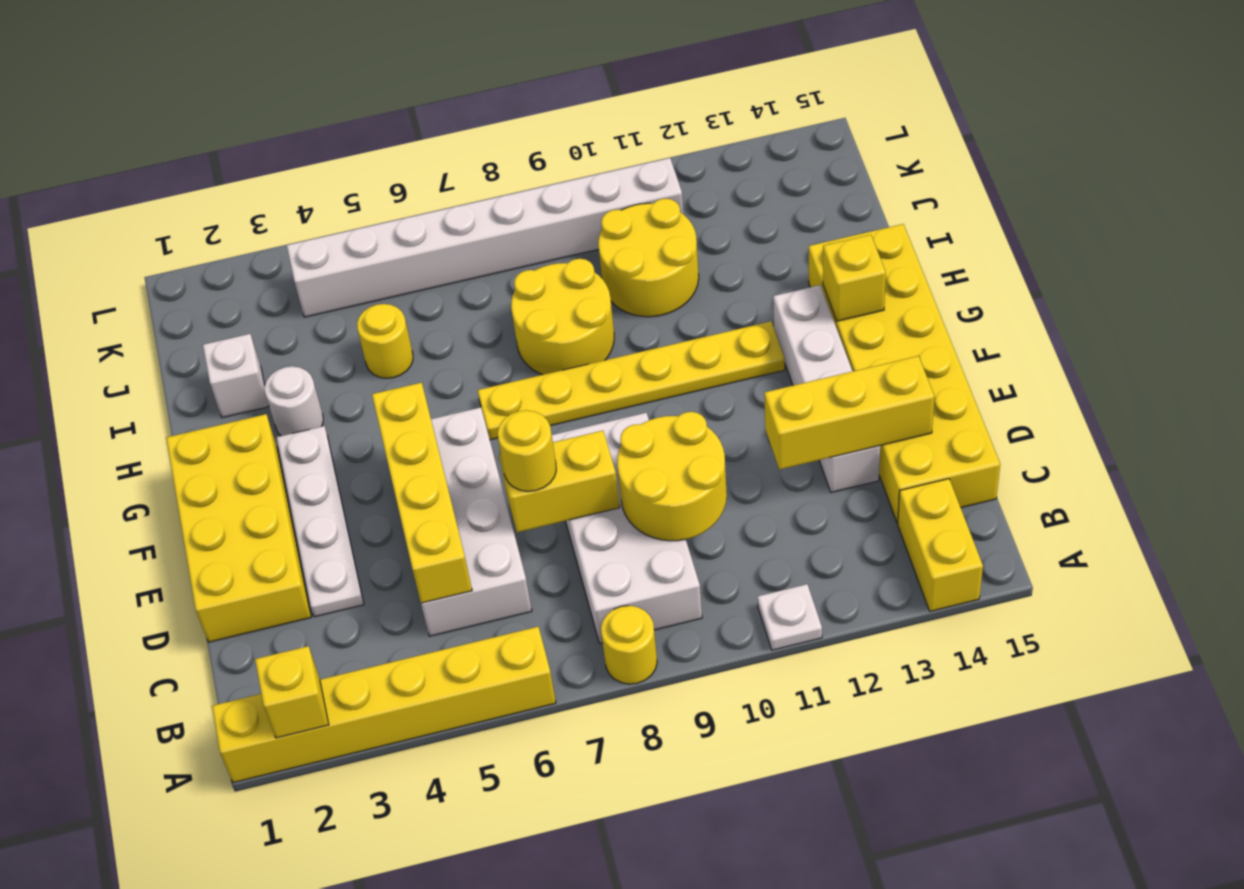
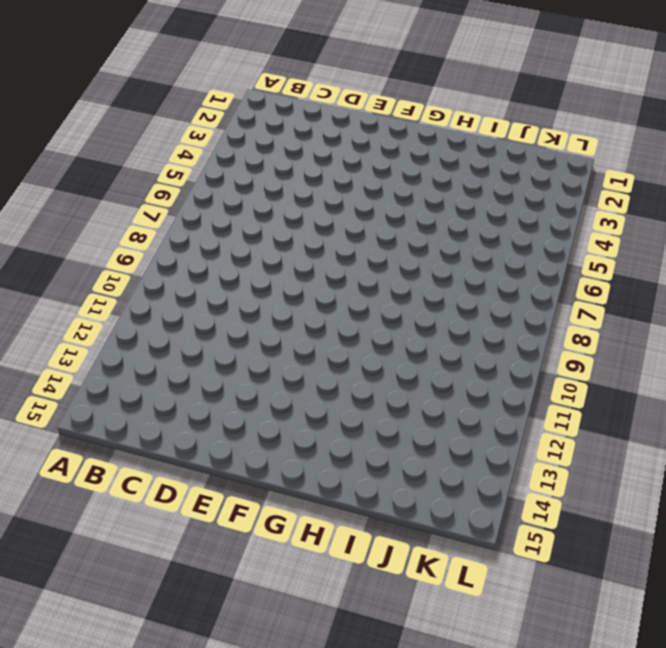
none -> yellow 1x6 brick [212,627,556,783]
none -> yellow 1x1 round brick [601,606,657,684]
none -> white 1x1 plate [757,584,822,650]

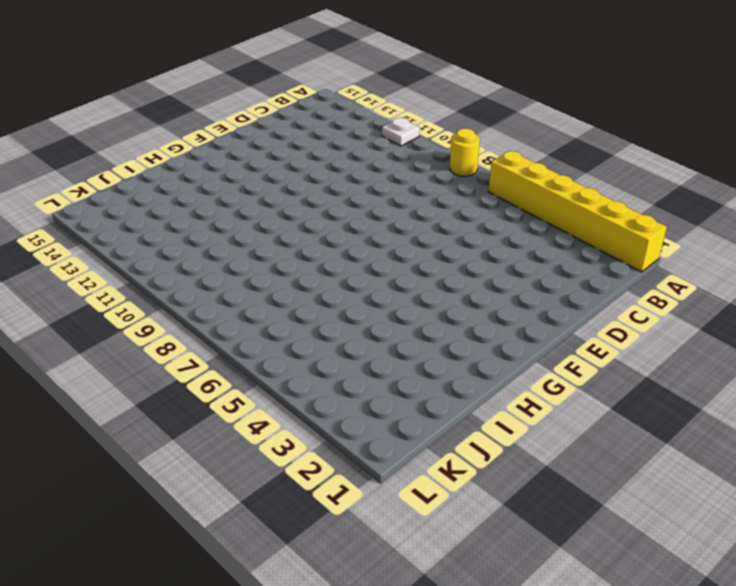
none -> yellow 1x2 brick [898,479,983,611]
none -> white 2x4 brick [552,413,702,643]
none -> white 2x4 brick [421,407,532,636]

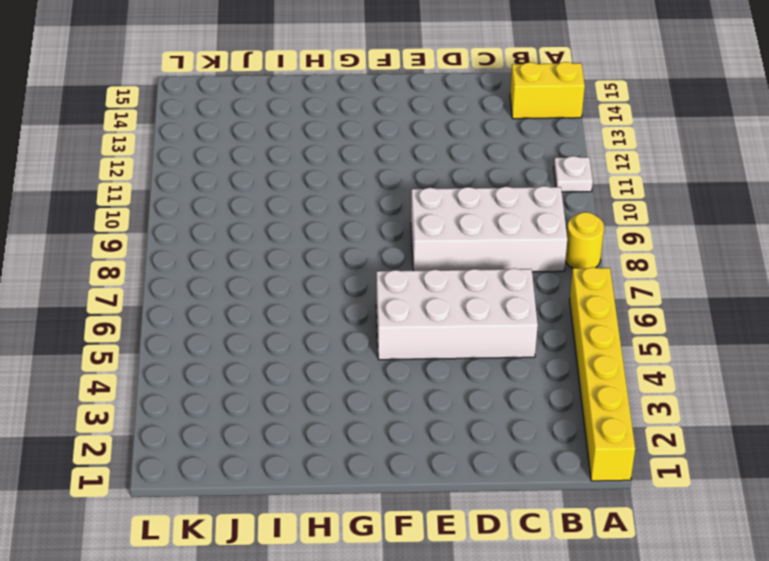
none -> yellow 2x6 brick [809,224,1000,523]
none -> yellow 2x4 brick [166,414,311,642]
none -> white 1x4 plate [277,426,364,617]

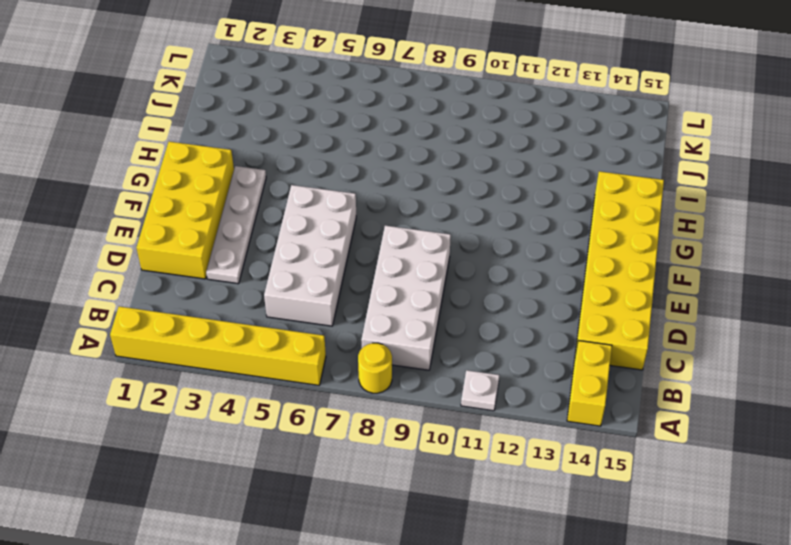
none -> white 1x4 brick [773,285,880,492]
none -> yellow 1x6 plate [478,321,785,440]
none -> white 1x1 round brick [265,366,323,436]

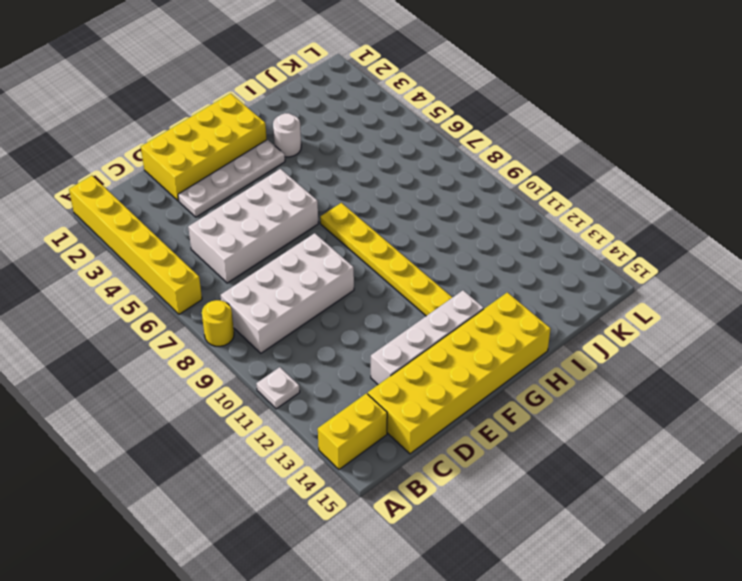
none -> yellow 2x2 round brick [511,259,614,375]
none -> white 1x1 brick [203,334,269,418]
none -> yellow 1x1 round brick [357,304,413,378]

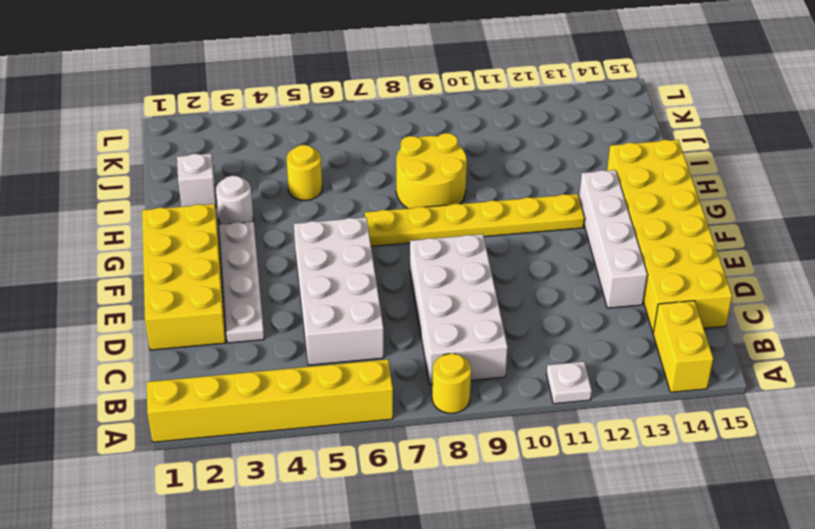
none -> yellow 2x2 round brick [598,199,699,317]
none -> white 1x8 brick [287,158,683,317]
none -> yellow 1x1 brick [255,646,329,738]

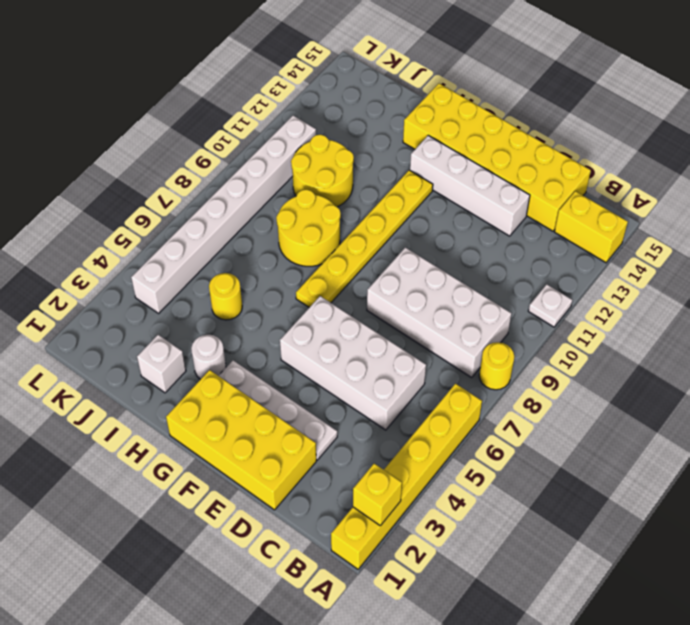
none -> yellow 1x4 brick [372,383,472,603]
none -> yellow 2x2 round brick [617,412,727,541]
none -> yellow 1x2 brick [499,431,620,532]

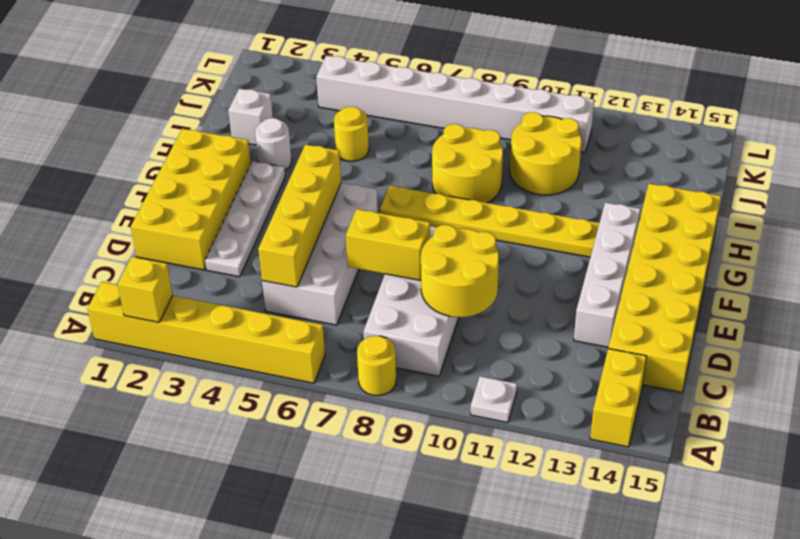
none -> yellow 1x3 brick [764,356,934,470]
none -> yellow 1x1 brick [823,235,886,321]
none -> yellow 1x1 round brick [498,410,556,491]

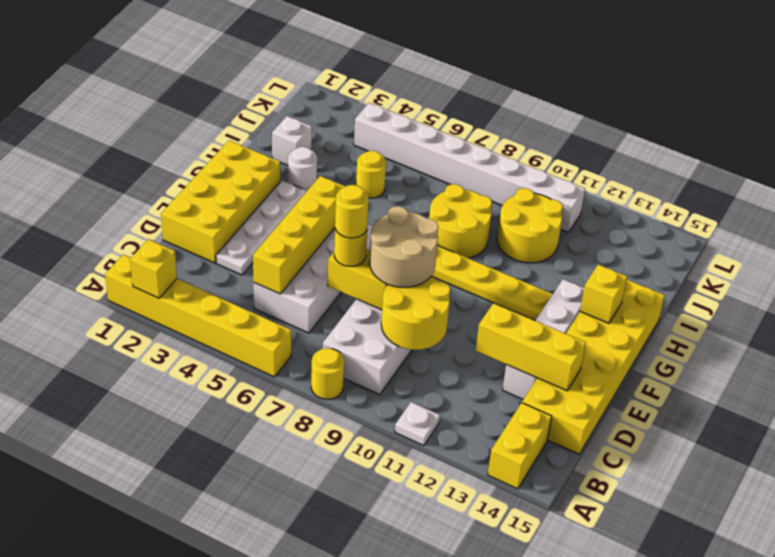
yellow 1x1 round brick [335,185,369,238] -> none
tan 2x2 round brick [370,206,438,287] -> none

